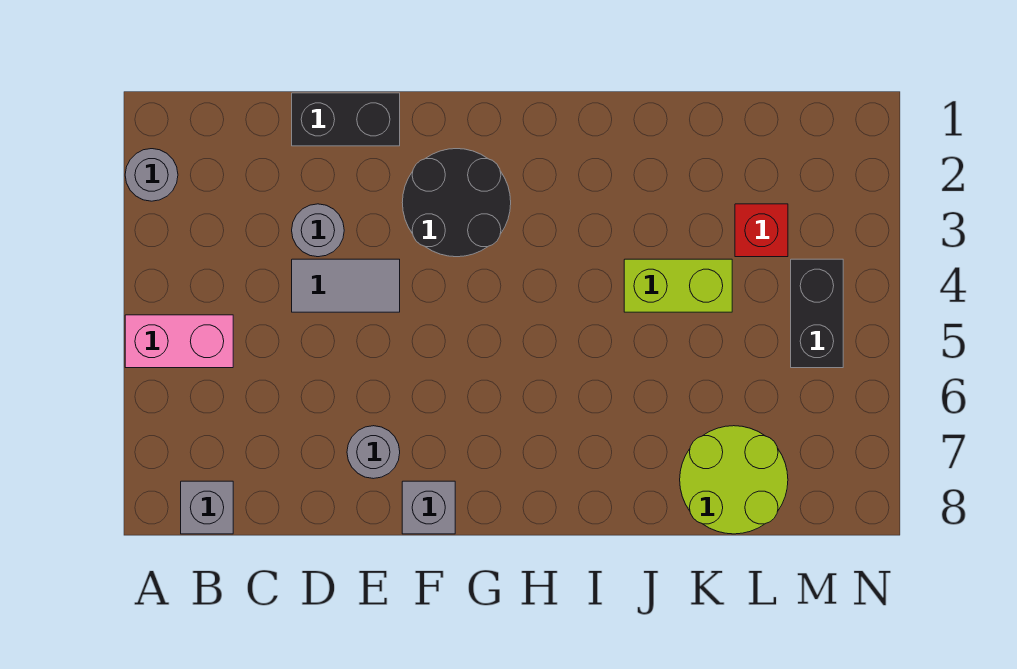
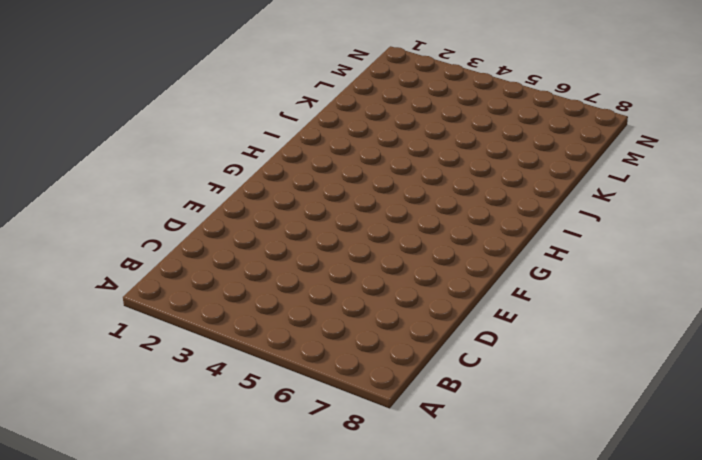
none -> grey 1x1 round brick [125,149,178,201]
none -> pink 1x2 brick [125,315,233,368]
none -> grey 1x1 brick [181,481,233,534]

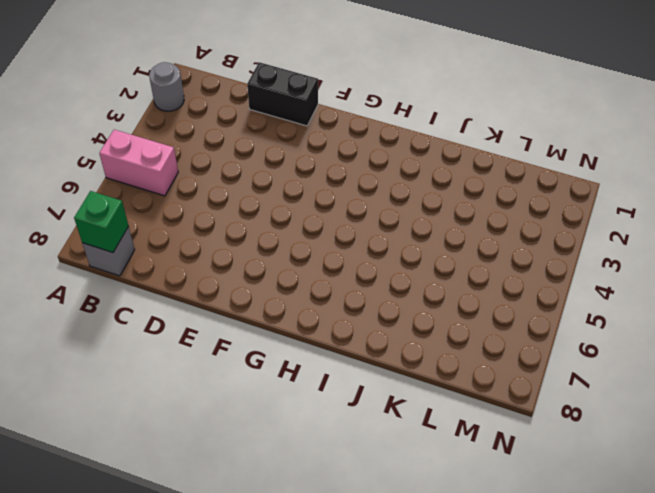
green 1x1 brick [74,191,128,253] -> none
none -> grey 1x1 round brick [292,204,344,257]
none -> grey 1x2 tile [292,259,400,312]
none -> grey 1x1 round brick [347,426,400,479]

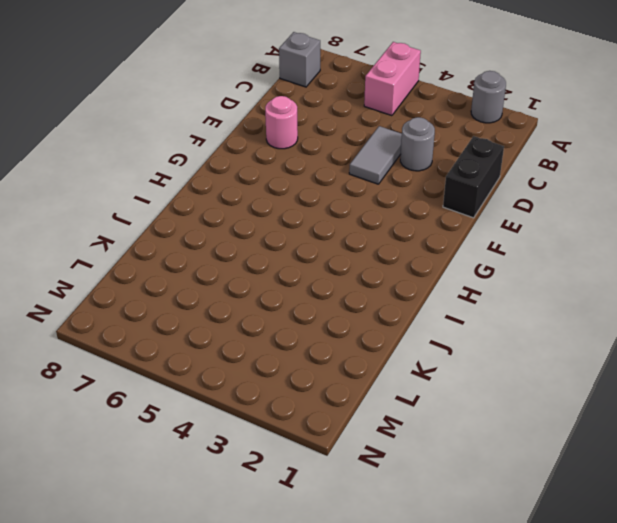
pink 1x1 round brick [265,96,298,149] -> grey 1x1 round brick [347,426,400,479]
none -> black 2x2 round brick [402,149,511,257]
none -> grey 1x1 brick [402,481,455,534]
none -> lime 1x2 brick [624,259,732,312]

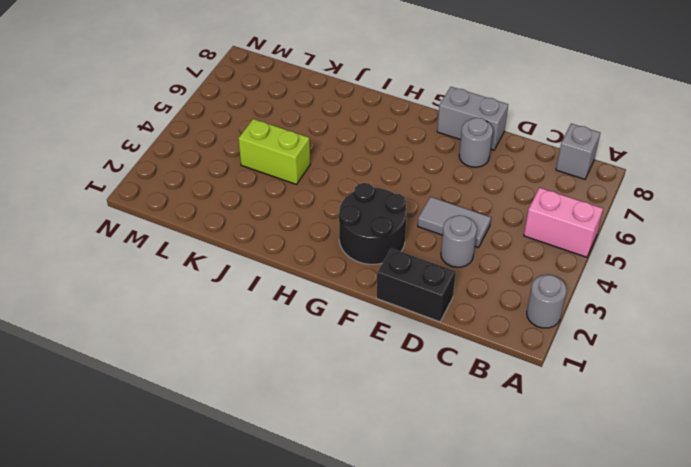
grey 1x2 brick [437,87,508,150] -> grey 1x1 brick [402,481,455,534]
none -> lime 2x2 round brick [680,426,788,534]
none -> red 1x1 brick [735,204,788,257]
none -> black 1x2 brick [791,259,843,368]

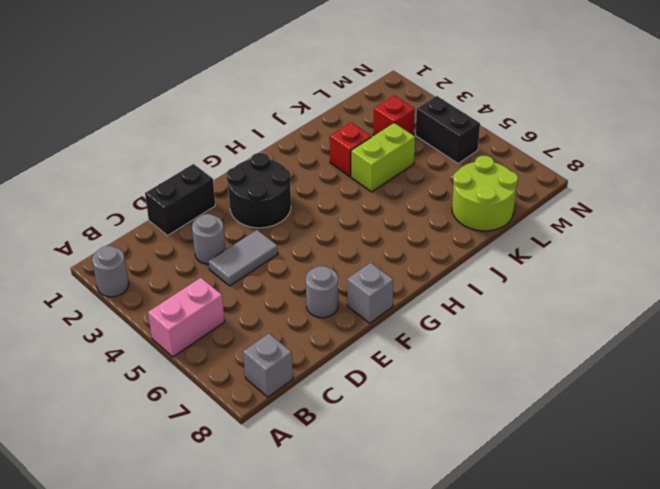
red 1x1 brick [330,123,371,177] -> none

